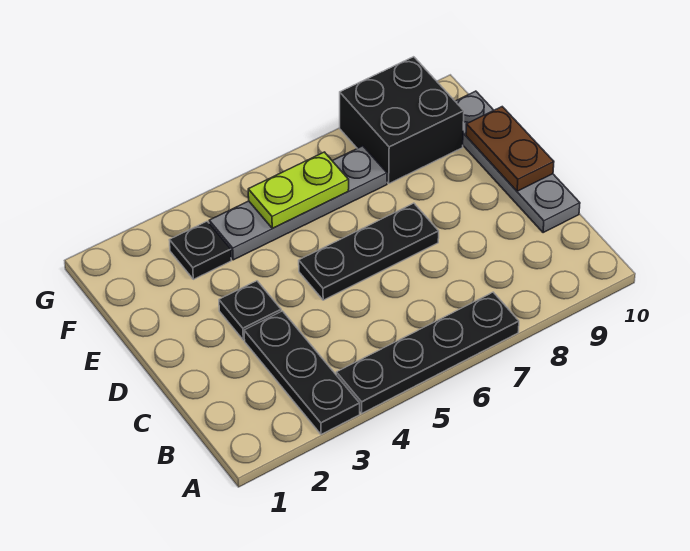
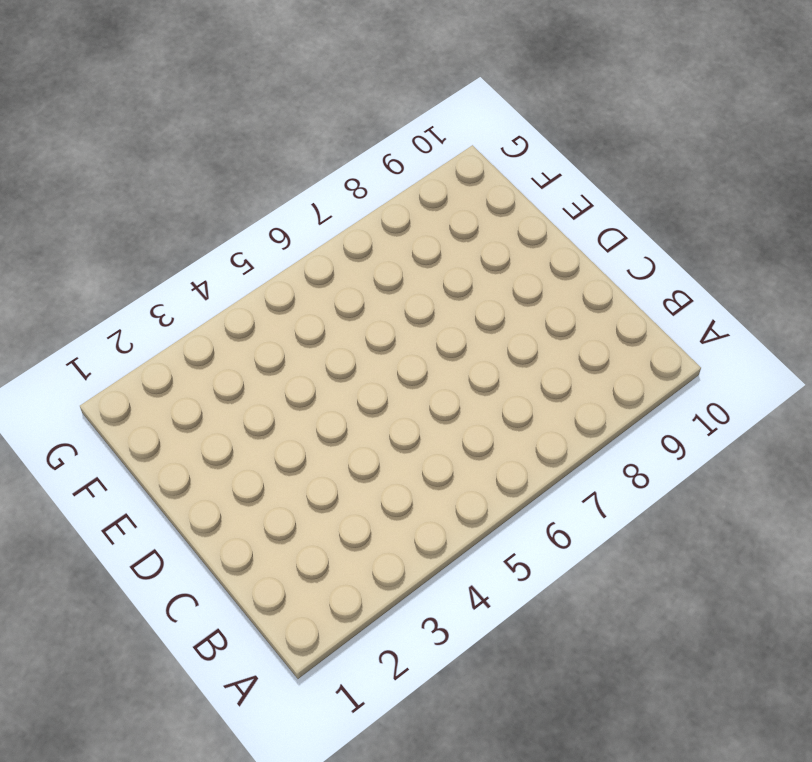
none -> black 1x3 plate [244,311,360,434]
none -> black 1x4 plate [336,292,519,413]

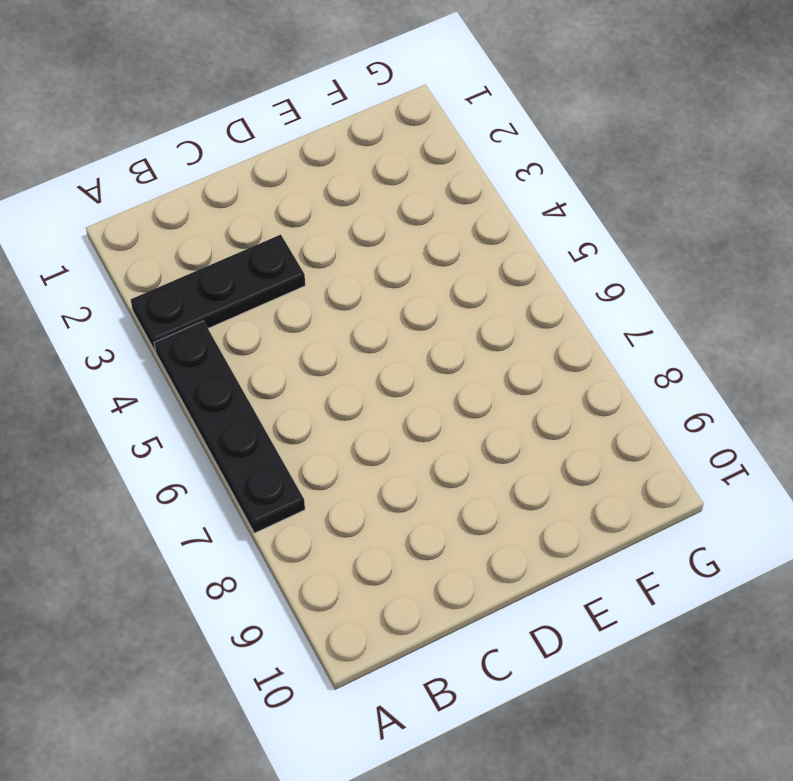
none -> grey 1x4 plate [455,91,580,233]
none -> black 1x1 plate [219,281,281,340]

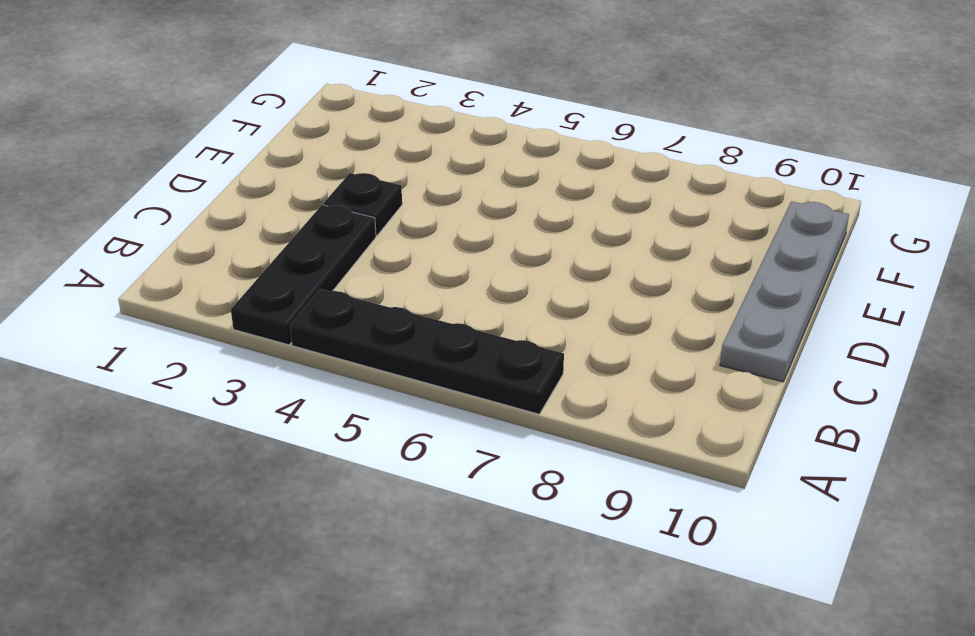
none -> black 1x3 plate [299,203,439,300]
none -> black 1x1 plate [170,221,231,279]

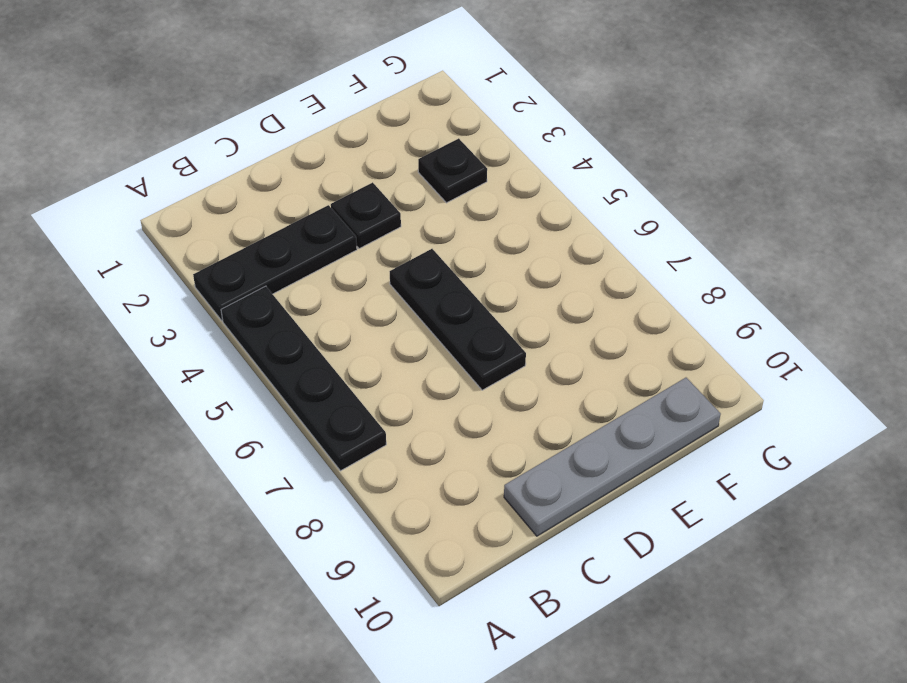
none -> grey 1x4 plate [209,146,387,260]
none -> black 2x2 brick [340,57,464,184]

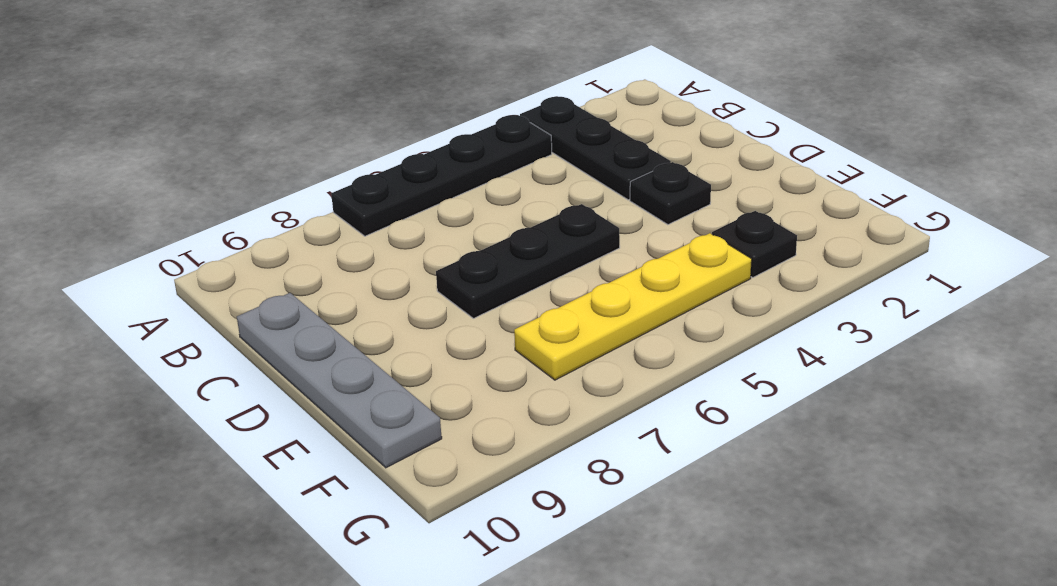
yellow 1x4 plate [514,233,752,380] -> grey 1x4 plate [209,146,387,260]
none -> black 2x2 brick [340,57,464,184]
none -> brown 1x2 plate [466,107,554,191]

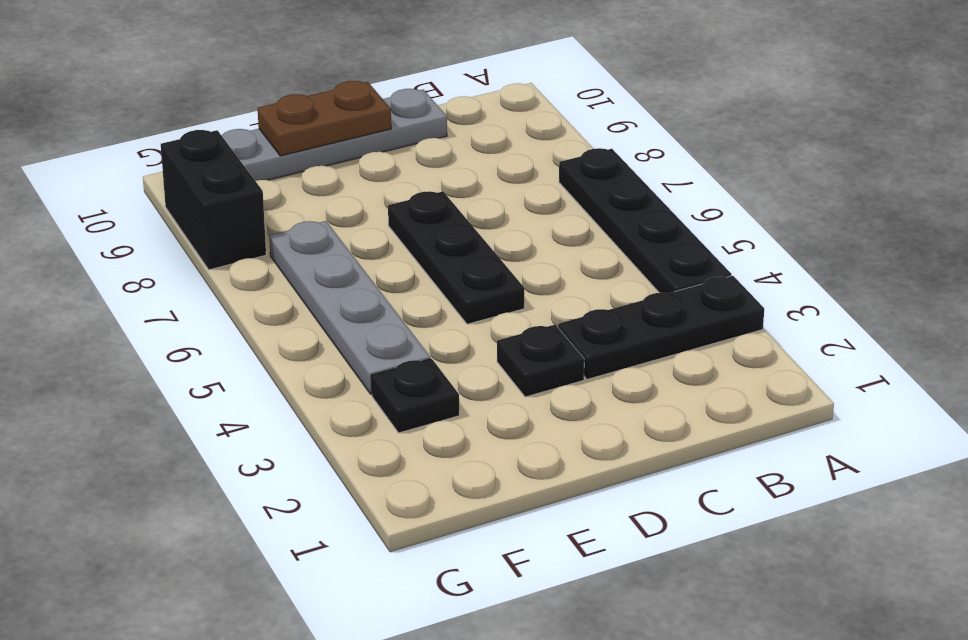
black 1x2 brick [161,130,266,270] -> black 2x2 brick [340,57,464,184]
none -> lime 1x2 plate [248,152,349,228]

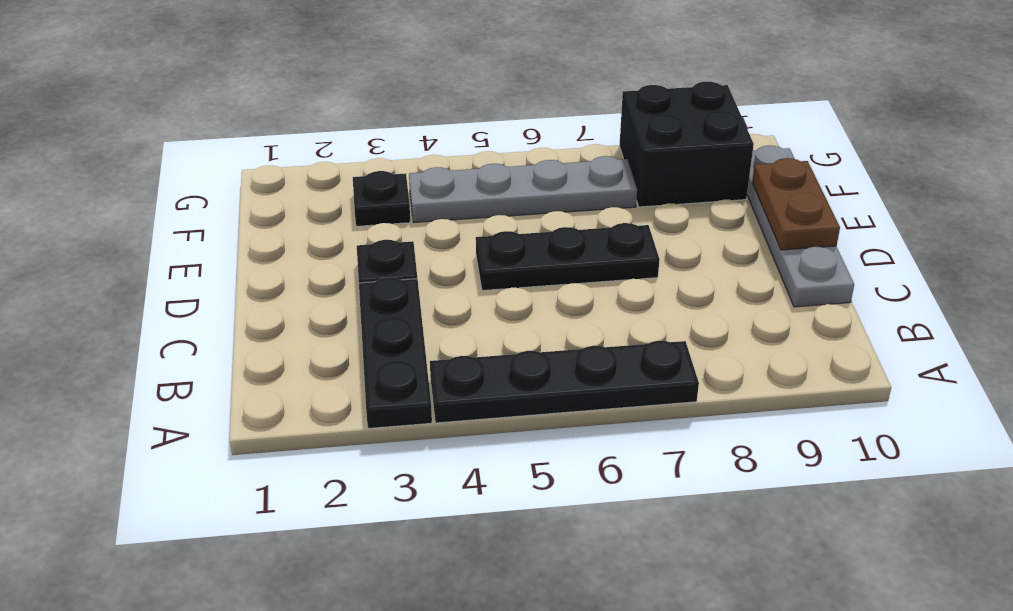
none -> lime 1x2 plate [248,152,349,228]

